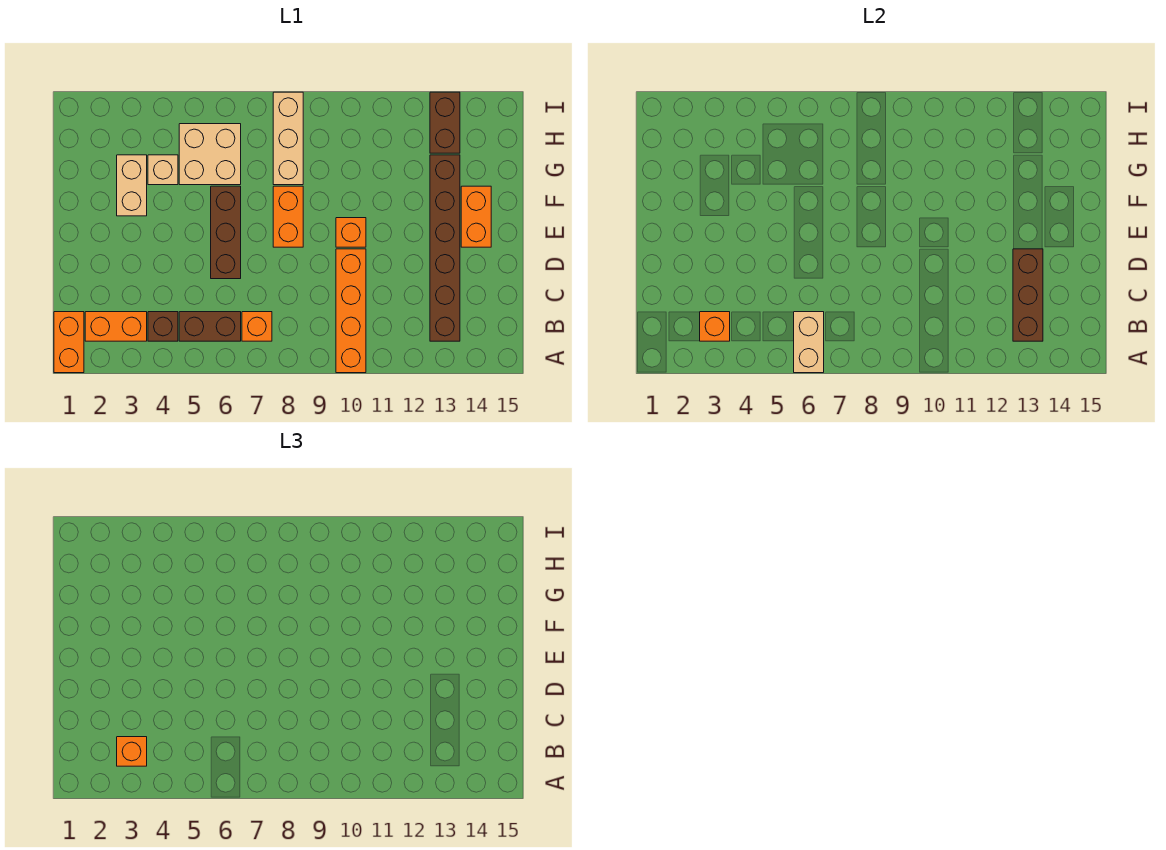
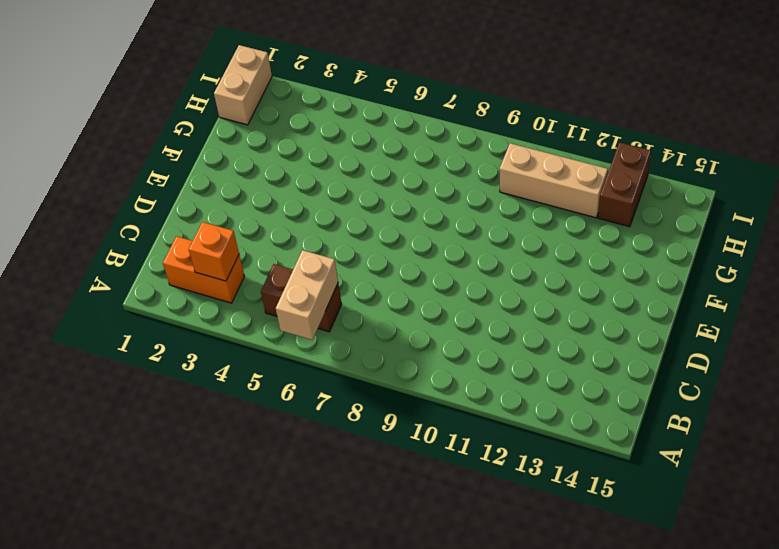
tan 1x2 brick [214,45,272,125] -> tan 1x2 brick moved to [117,155,147,216]
tan 1x3 brick [500,143,608,218] -> tan 1x3 brick turned to [273,92,303,185]
none -> orange 1x2 brick [54,312,84,373]
none -> orange 1x4 brick [336,249,366,373]
none -> brown 1x1 brick [148,312,178,341]

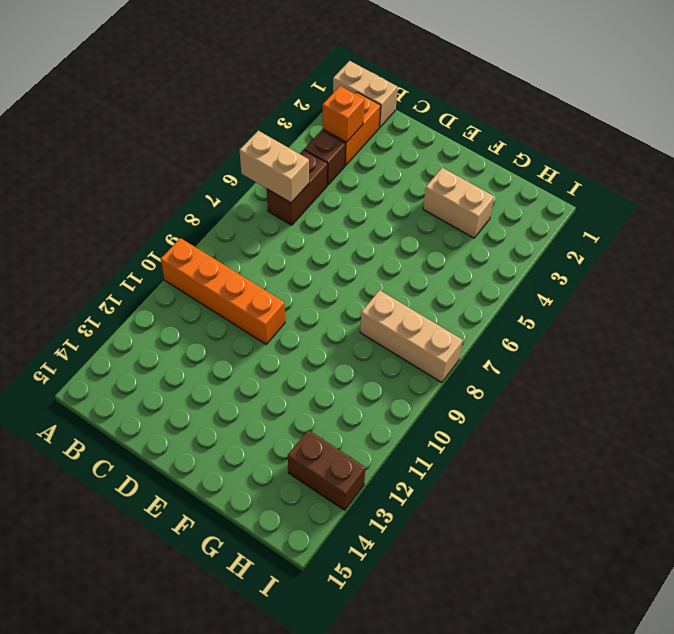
tan 1x2 brick [333,61,398,127] -> orange 1x2 brick [54,312,84,373]
none -> orange 1x1 brick [242,312,272,341]
none -> brown 1x6 brick [430,155,460,341]
none -> brown 1x3 brick [211,186,241,279]

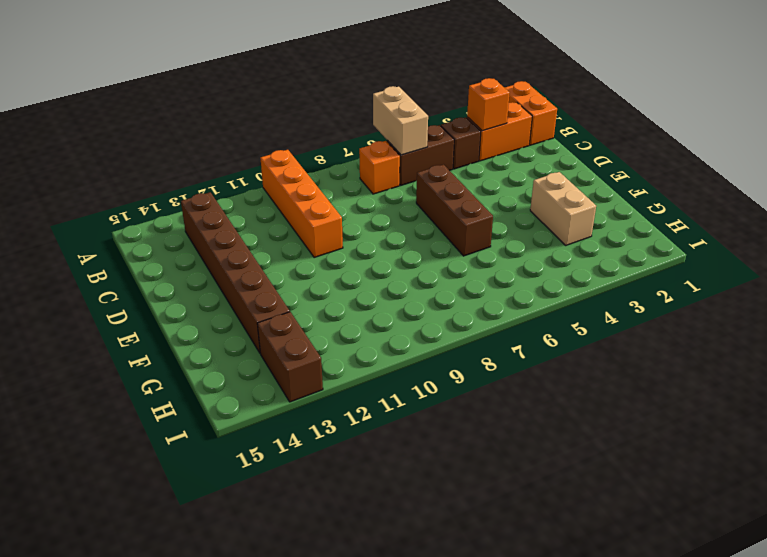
none -> orange 1x2 brick [273,186,303,247]
none -> orange 1x1 brick [336,218,366,247]
none -> orange 1x2 brick [461,186,491,247]

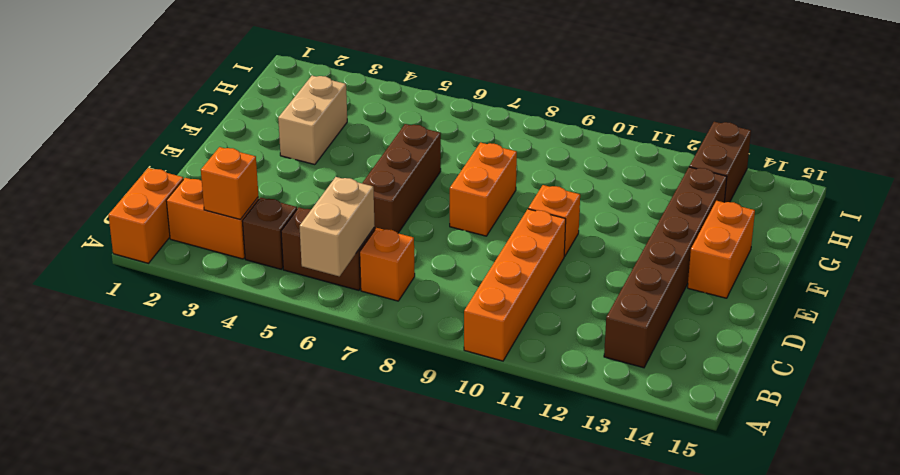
none -> tan 1x1 brick [148,155,178,185]
none -> tan 2x2 brick [179,124,241,185]
none -> tan 1x3 brick [273,92,303,185]

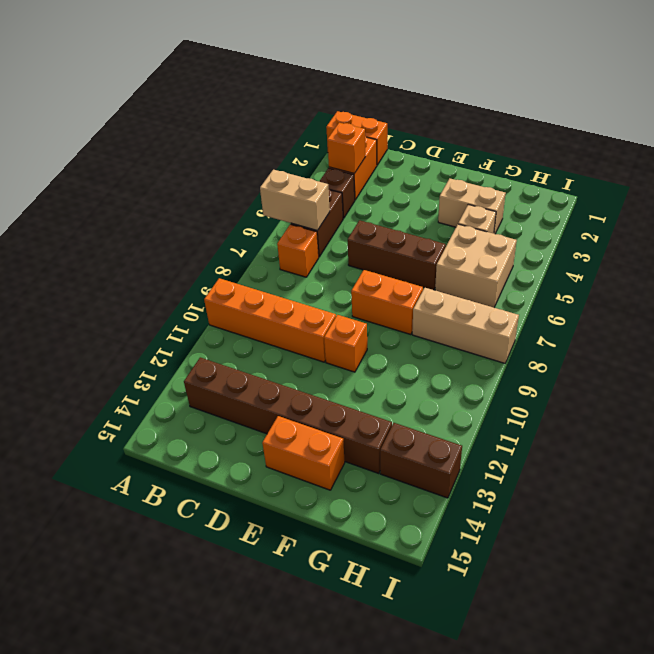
none -> brown 1x3 brick [1013,249,1043,341]
none -> orange 1x1 brick [117,737,147,766]

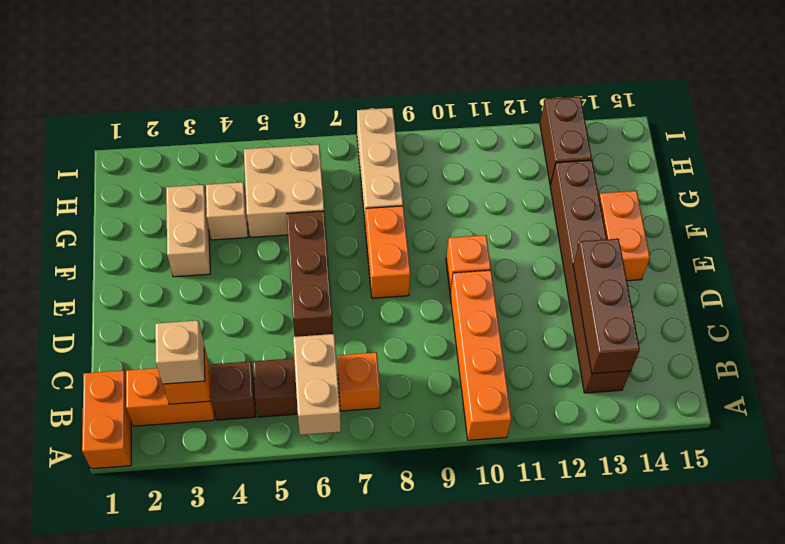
tan 1x1 brick [155,321,205,384] -> orange 1x1 brick [117,737,147,766]

